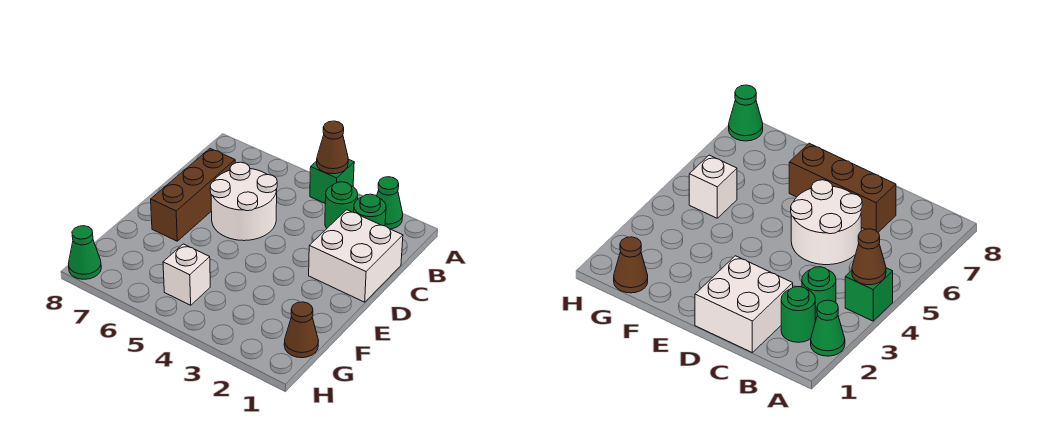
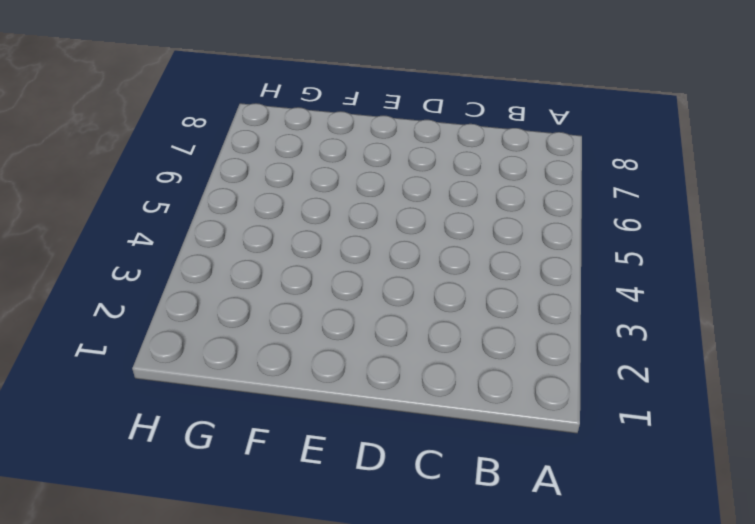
none -> green 1x1 cone [377,177,403,229]
none -> green 1x1 brick [310,159,354,203]

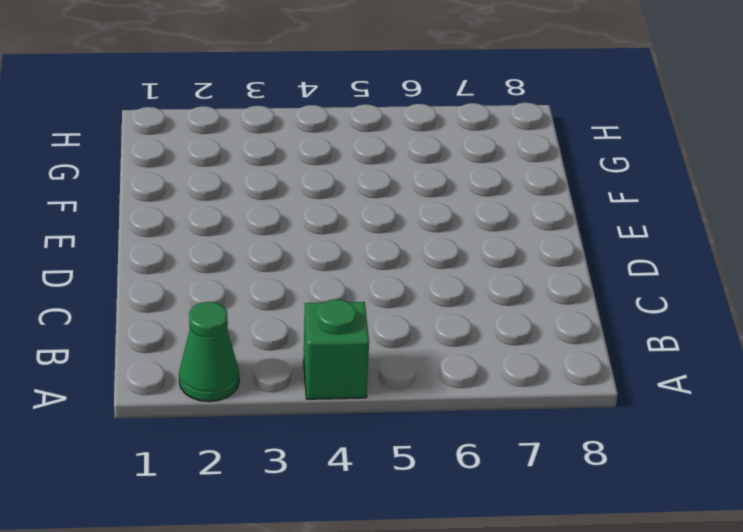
none -> green 1x1 round brick [354,194,386,226]
none -> green 1x1 round brick [325,182,358,228]

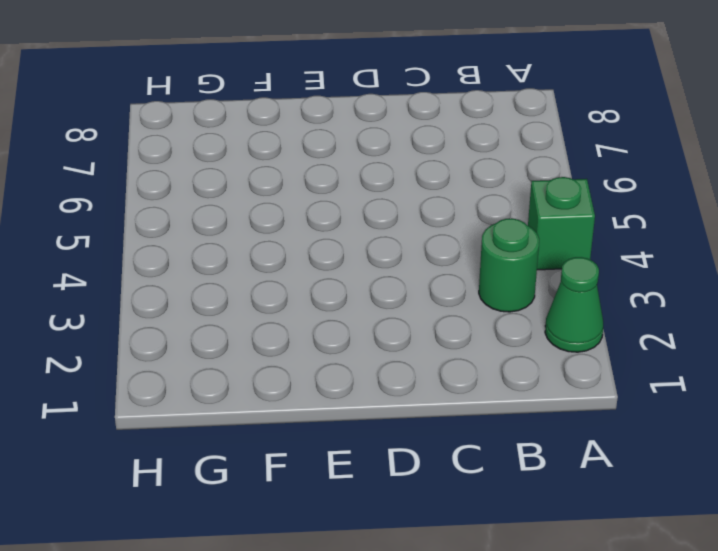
none -> green 1x1 round brick [354,194,386,226]
none -> white 2x2 brick [309,210,403,302]

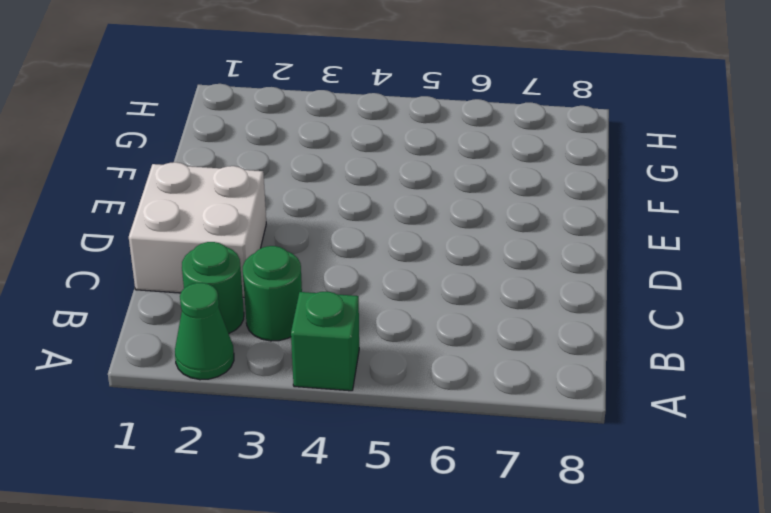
none -> white 2x2 round brick [210,162,277,241]
none -> brown 1x3 brick [151,149,235,241]

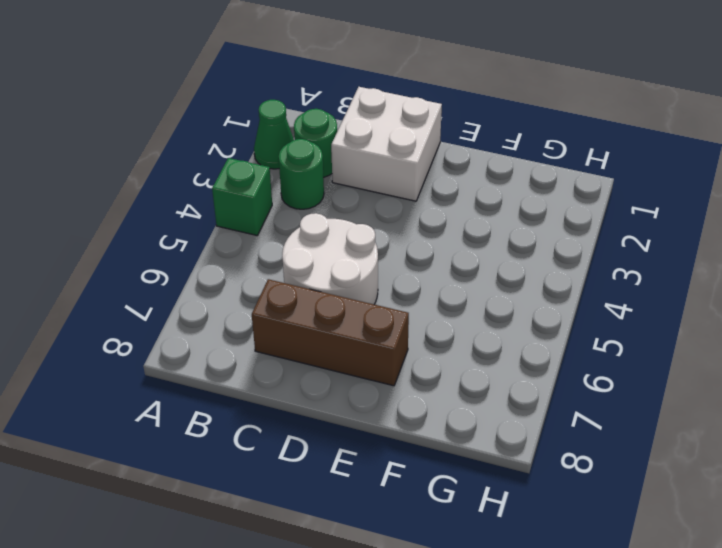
none -> brown 1x1 cone [284,302,319,358]
none -> white 1x1 brick [163,244,210,305]

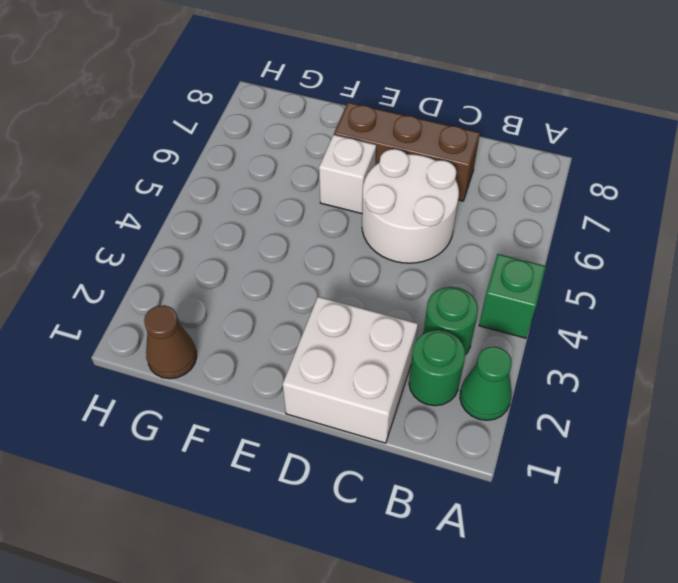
white 1x1 brick [319,135,376,214] -> white 1x1 brick moved to [163,244,210,305]
none -> green 1x1 cone [68,226,101,279]
none -> brown 1x1 cone [317,121,348,174]

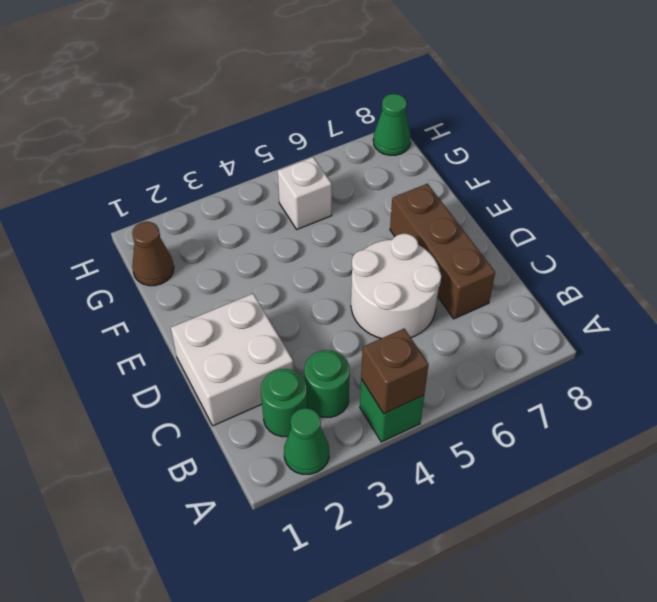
brown 1x1 brick [361,329,429,414] -> brown 1x1 cone [317,121,348,174]

